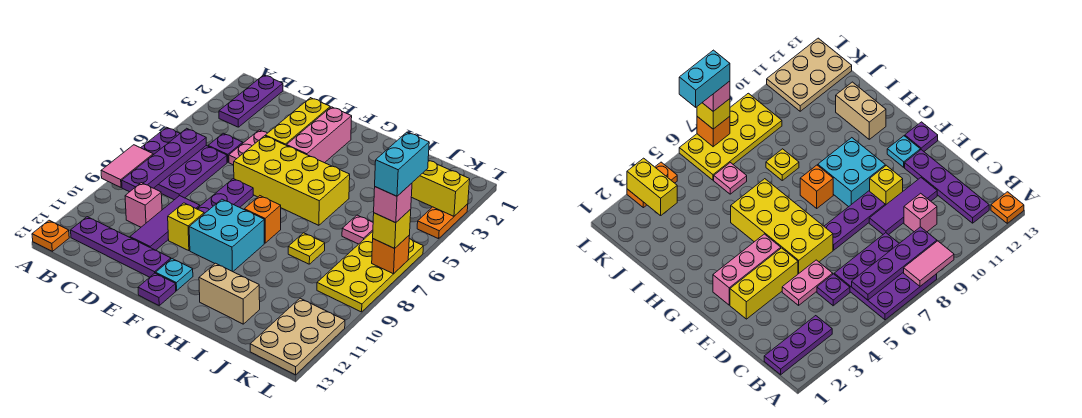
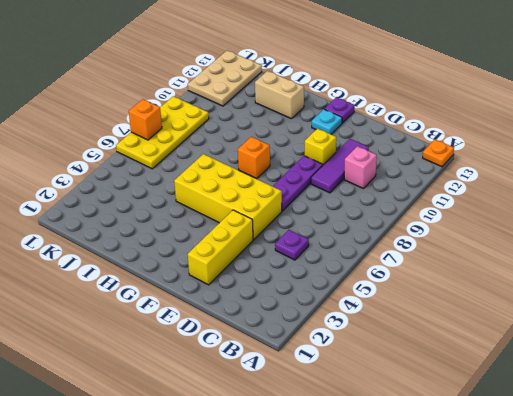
none -> purple 3x3 plate [141,127,227,200]
none -> purple 1x3 plate [219,75,283,127]
none -> purple 1x4 plate [71,217,171,277]
none -> pink 1x2 plate [229,130,267,165]

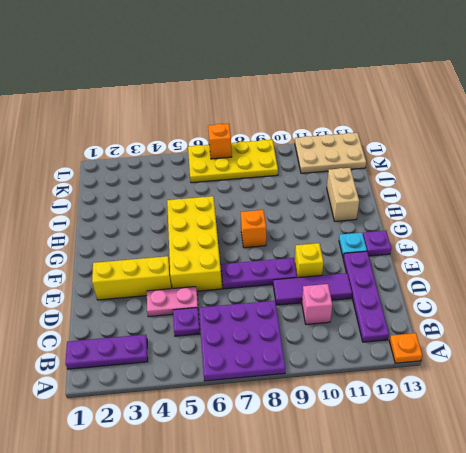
none -> pink 1x3 brick [287,107,352,163]
none -> cyan 2x2 brick [189,199,264,272]
none -> yellow 1x1 plate [288,233,325,264]
none -> pink 1x1 plate [342,215,373,244]

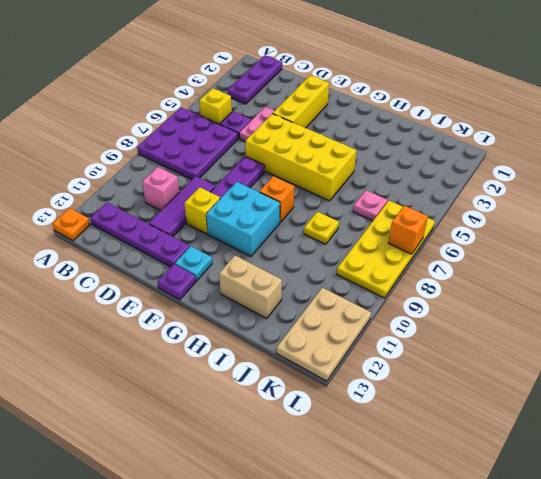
yellow 1x1 brick [199,88,232,124] -> yellow 1x1 brick moved to [373,209,411,248]
none -> pink 1x3 brick [287,107,352,163]
none -> orange 1x2 plate [417,204,468,239]
none -> pink 1x2 tile [101,145,153,187]
none -> purple 1x4 plate [122,128,206,192]

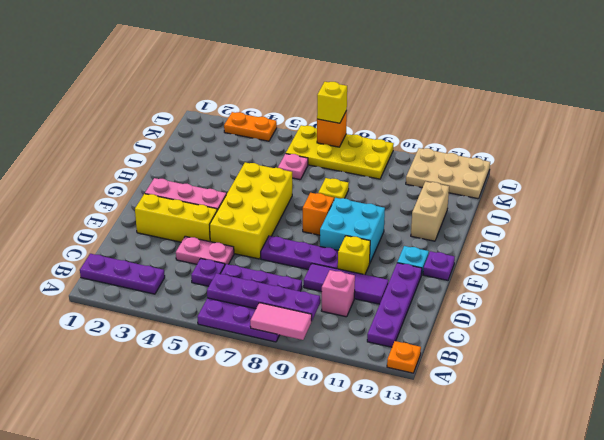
none -> yellow 1x2 brick [411,160,470,216]
none -> pink 1x1 brick [374,183,412,223]
none -> cyan 1x2 brick [375,132,429,196]

